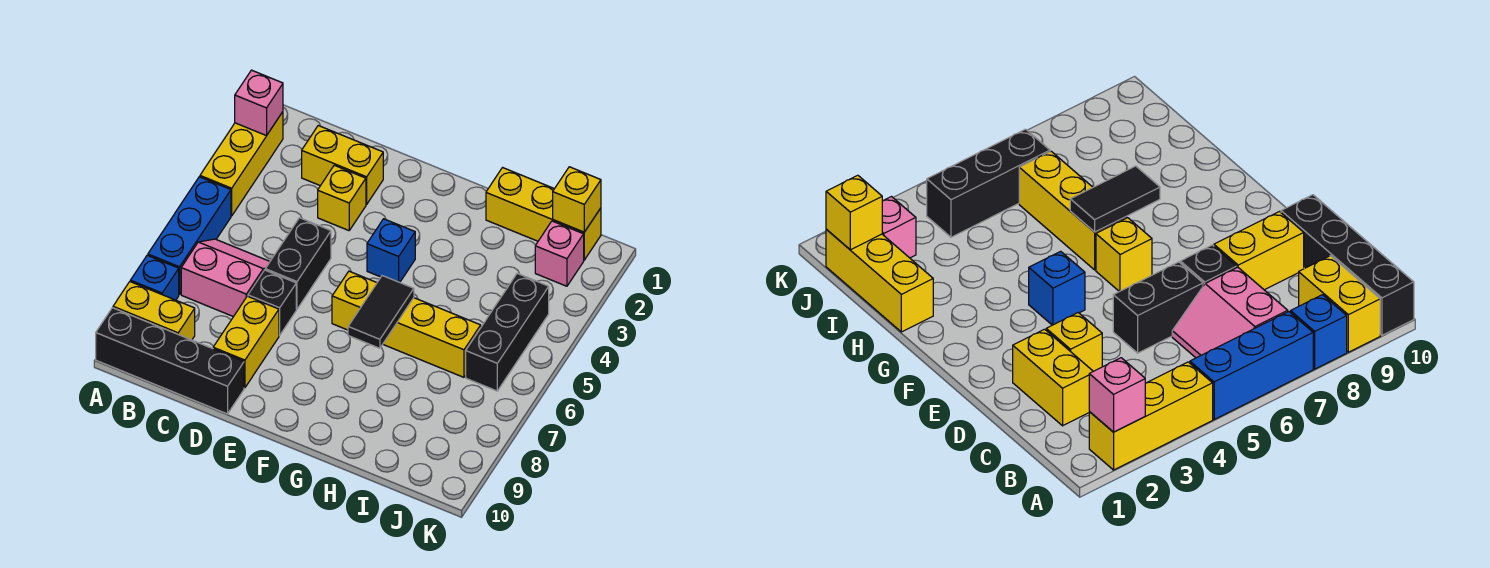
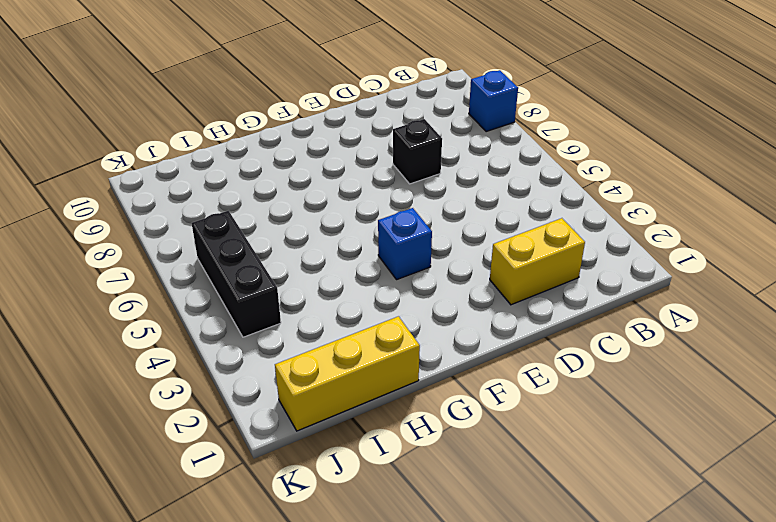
none -> yellow 1x3 brick [200,112,283,216]
none -> blue 1x3 brick [148,177,231,294]
none -> yellow 1x2 brick [113,282,195,340]

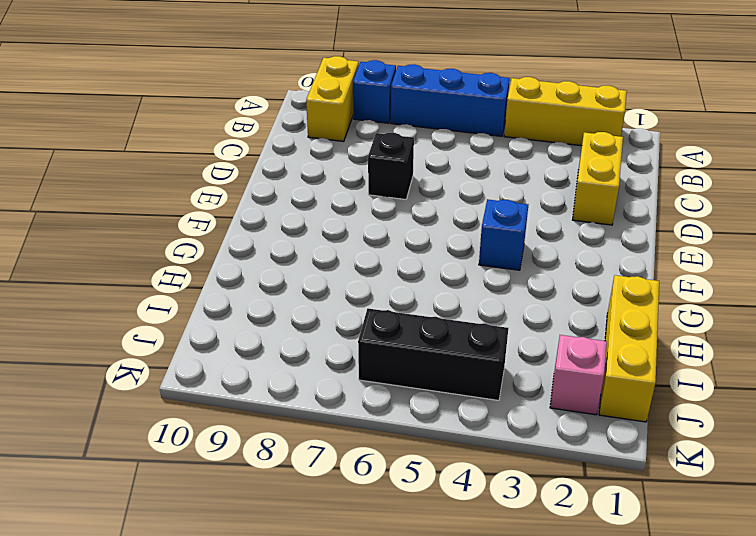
none -> black 1x4 brick [96,308,244,414]
none -> pink 2x2 slope [181,239,270,317]
none -> yellow 1x1 brick [318,165,366,231]

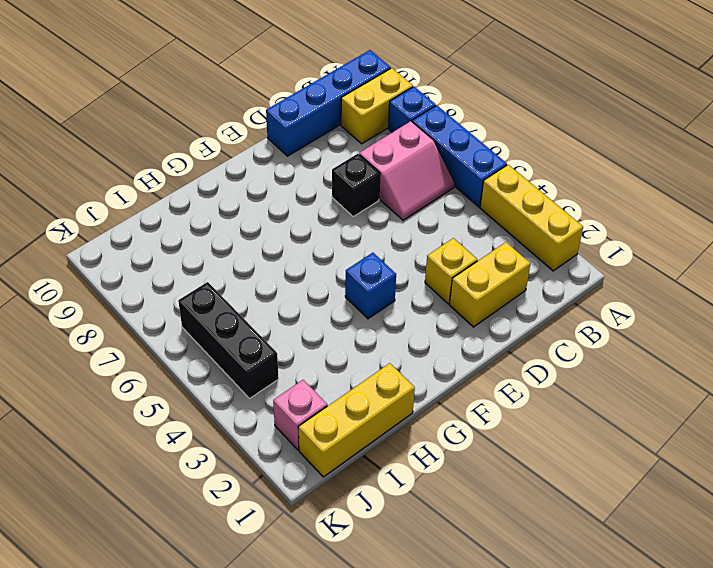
blue 1x4 brick [266,50,391,156] -> black 1x4 brick [96,308,244,414]
none -> black 1x2 brick [265,218,331,309]
none -> yellow 1x2 brick [213,296,279,388]
none -> yellow 1x1 brick [332,271,377,330]

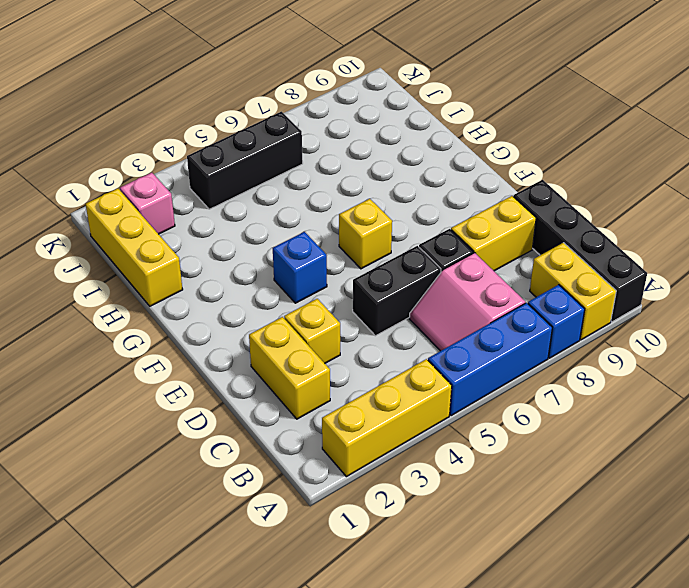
none -> yellow 1x3 brick [383,298,481,377]
none -> pink 1x1 brick [235,70,283,136]
none -> black 1x2 tile [348,276,414,348]

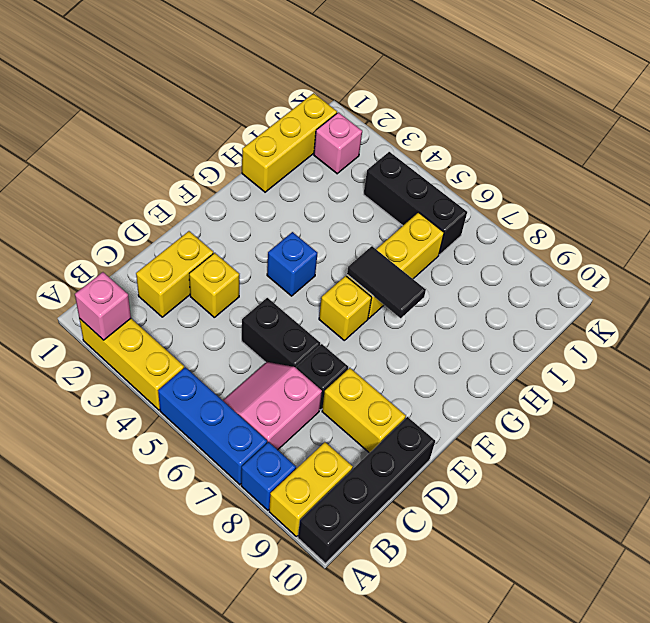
none -> yellow 1x1 brick [553,167,601,232]

